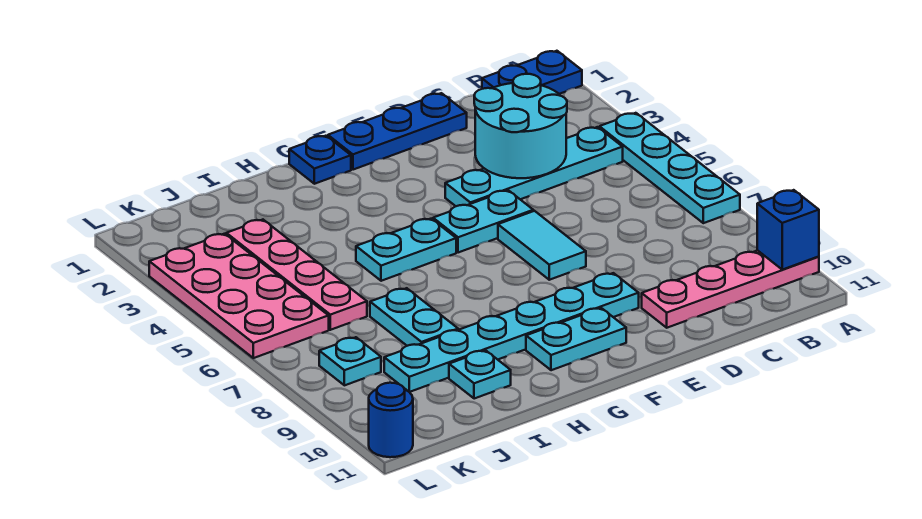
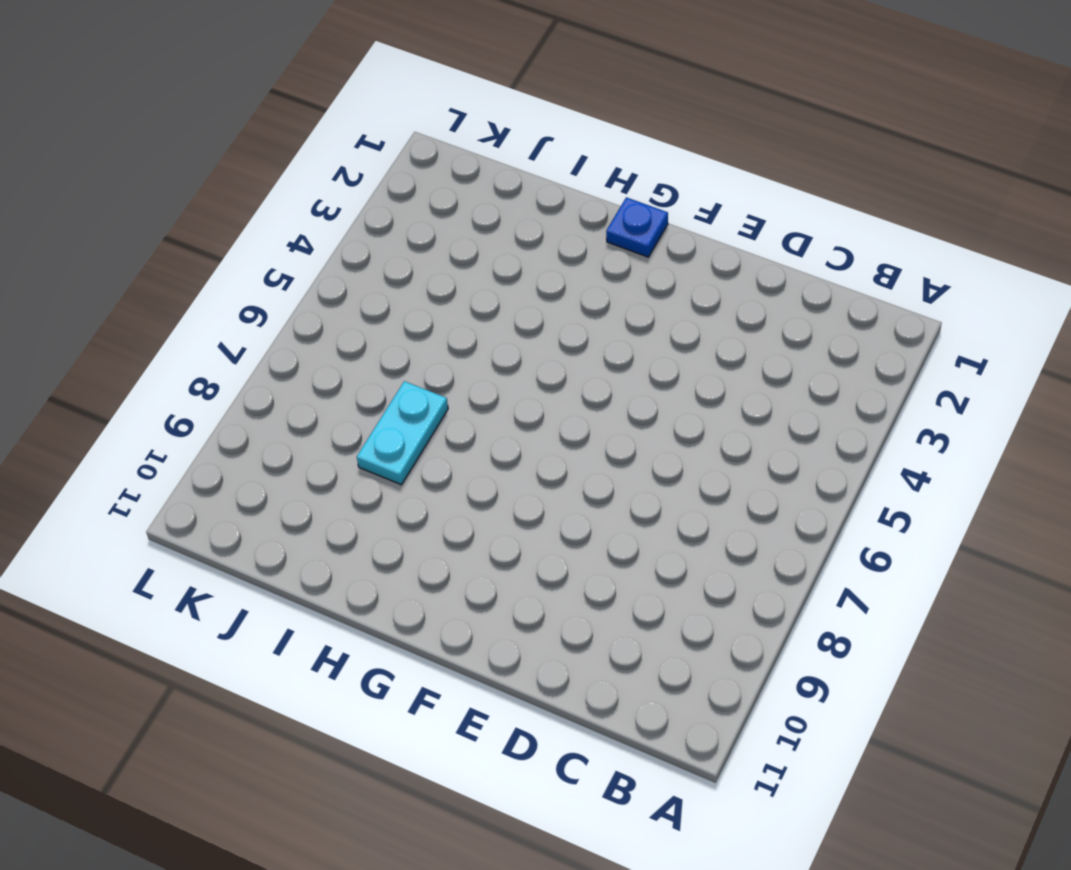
none -> blue 1x2 plate [482,51,582,94]
none -> cyan 1x4 plate [599,113,740,223]
none -> pink 1x4 plate [642,250,819,328]

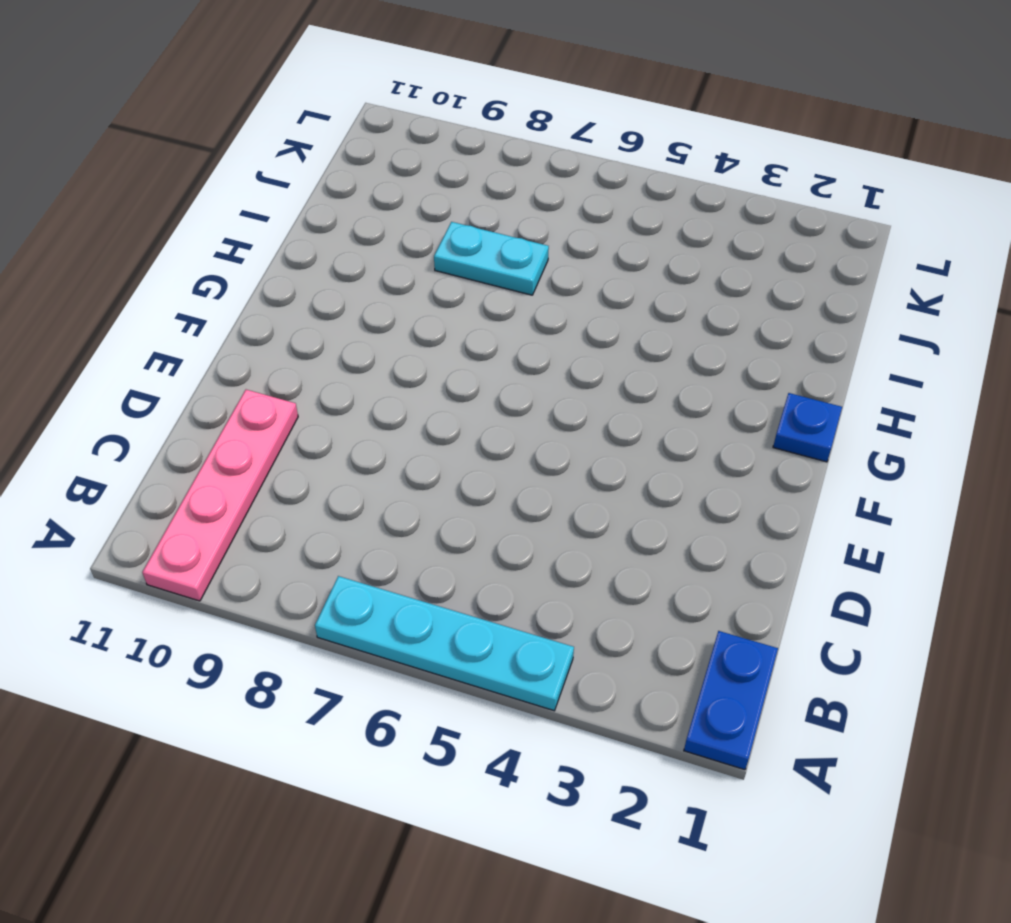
none -> cyan 1x4 plate [445,127,623,206]
none -> blue 1x3 plate [328,93,467,170]
none -> cyan 1x2 plate [433,190,533,253]

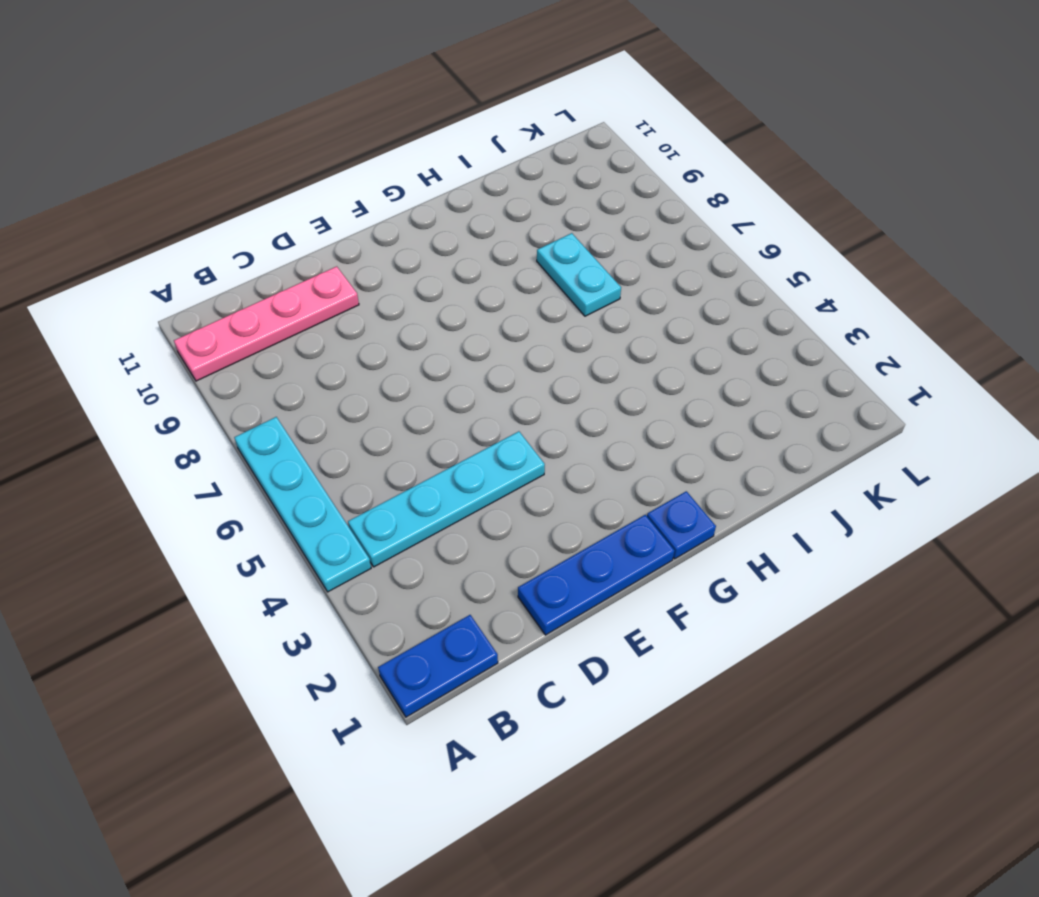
none -> cyan 1x2 plate [433,190,533,253]
none -> cyan 1x2 tile [498,211,586,280]
none -> cyan 1x6 plate [384,273,639,392]

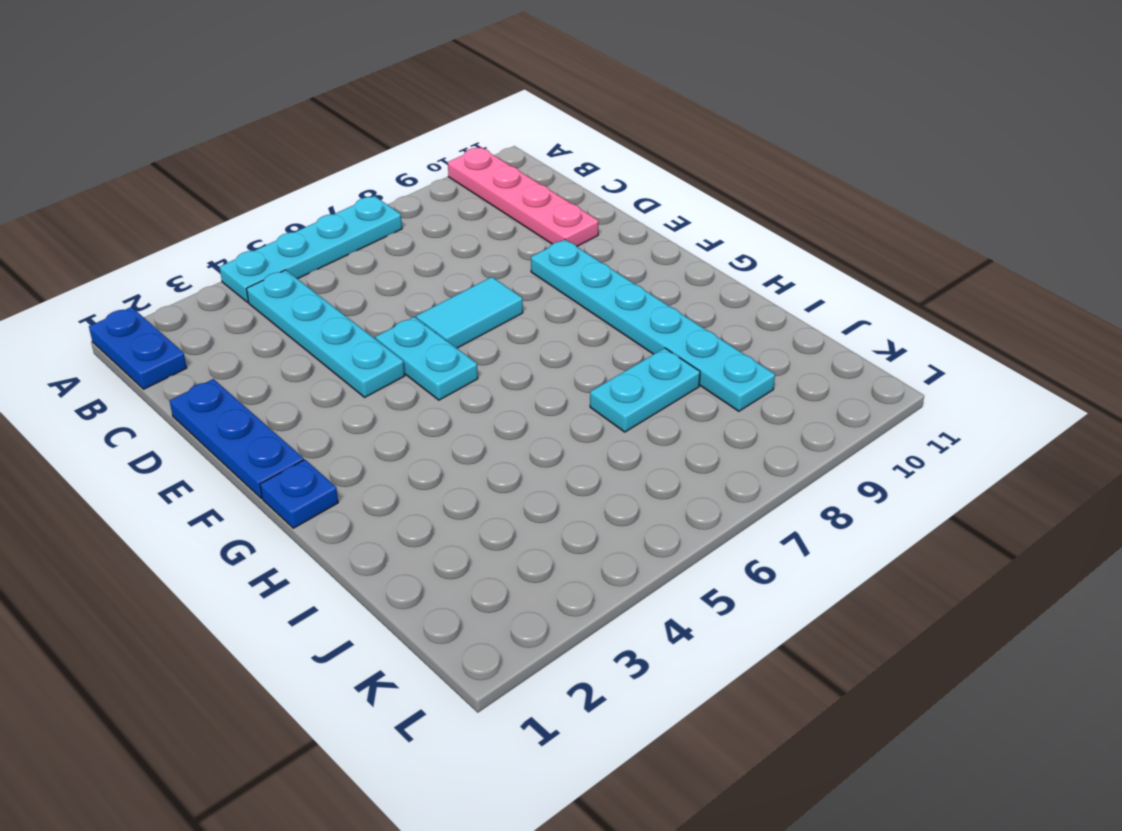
none -> cyan 1x2 plate [526,308,626,370]
none -> cyan 1x2 plate [356,219,456,281]
none -> cyan 1x1 plate [449,350,511,399]

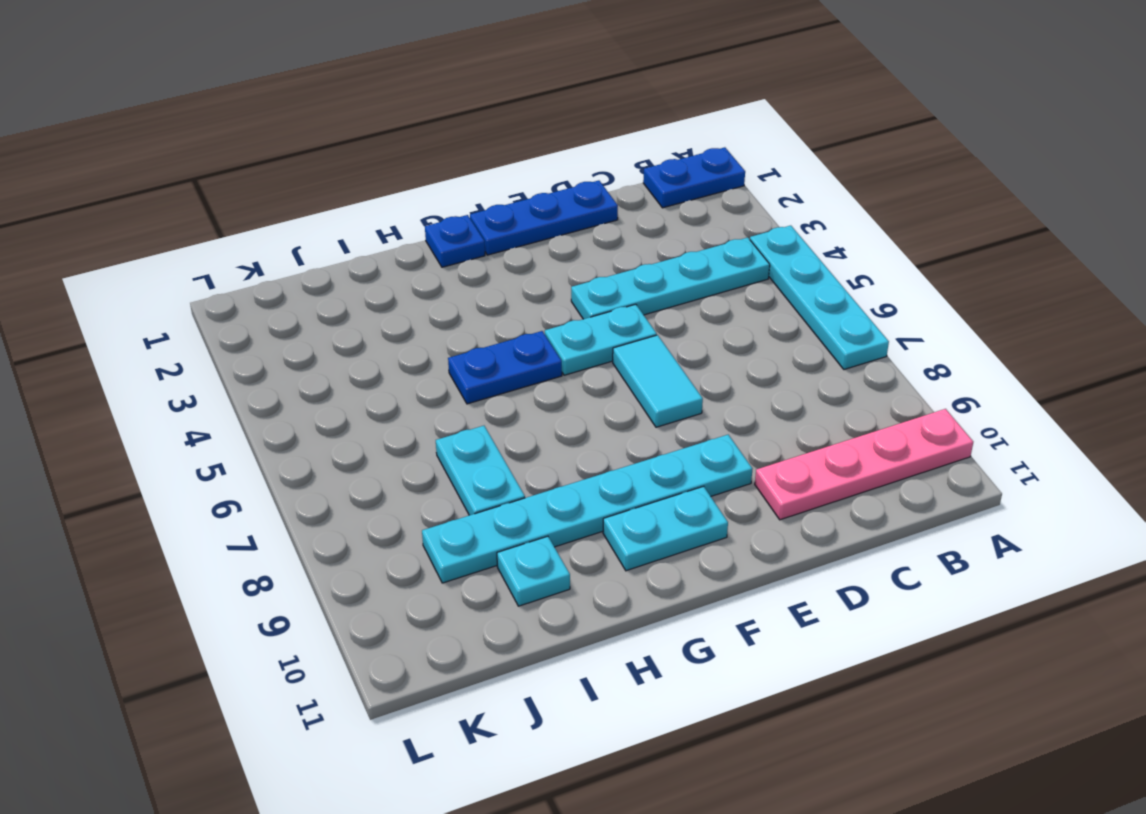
blue 1x2 plate [448,331,562,404] -> cyan 1x2 plate [356,219,456,281]
none -> pink 1x4 plate [226,220,367,330]
none -> pink 2x4 plate [149,234,329,358]
none -> cyan 1x1 plate [319,337,381,385]

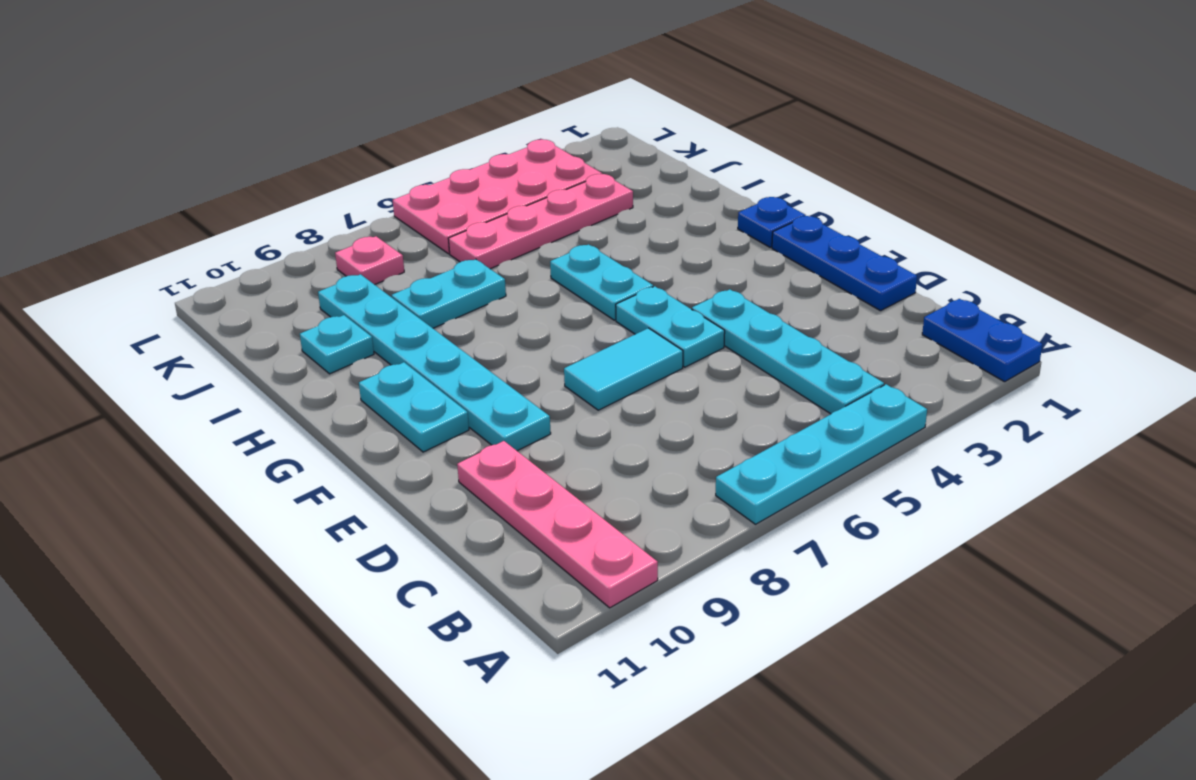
pink 1x1 plate [335,236,404,285] -> cyan 1x1 plate [319,337,381,385]
none -> blue 1x1 round brick [369,383,413,457]
none -> blue 1x1 brick [757,190,819,270]
none -> cyan 2x2 round brick [474,74,567,178]

